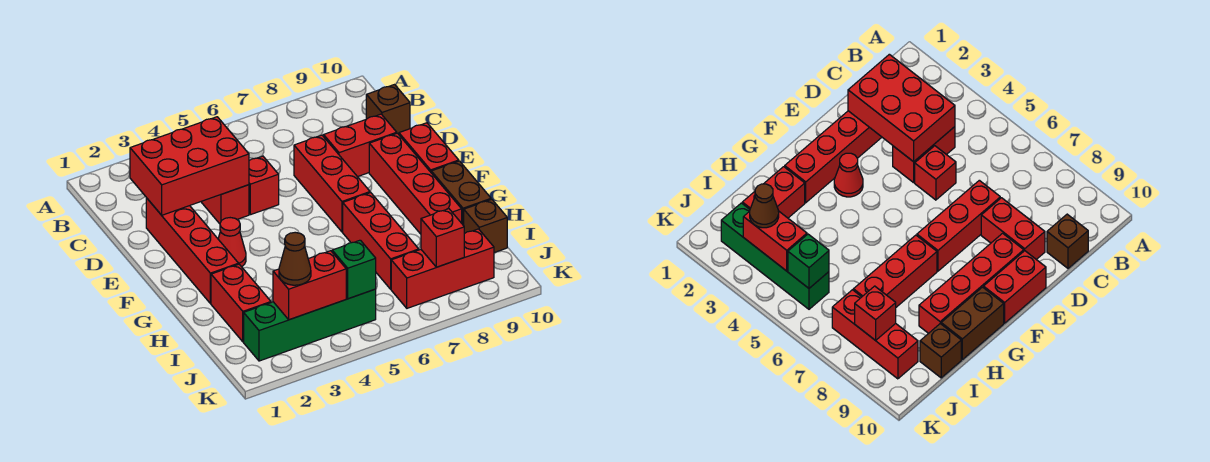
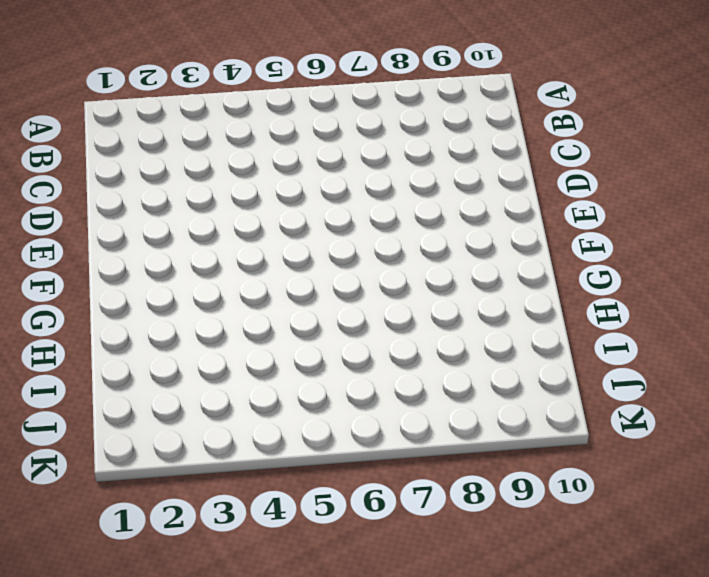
none -> red 1x2 brick [201,185,249,224]
none -> brown 1x1 brick [366,85,410,134]
none -> red 1x4 brick [146,198,239,304]

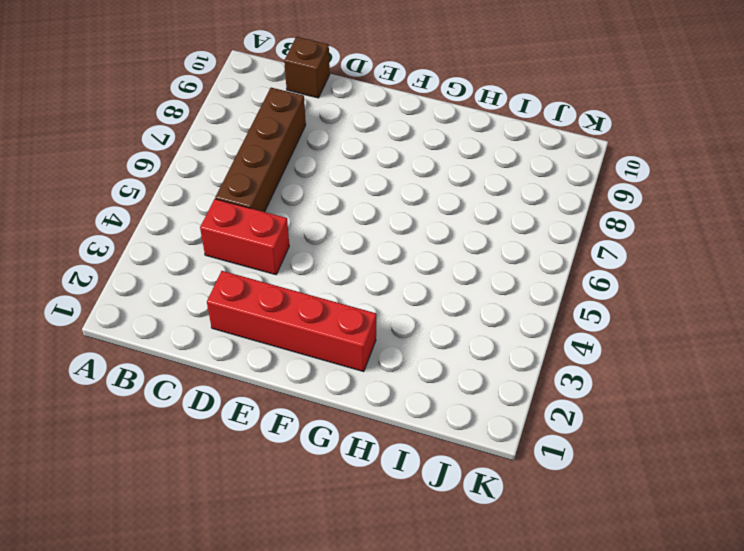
brown 1x4 brick [215,88,306,212] -> none
none -> red 1x1 brick [249,156,279,215]
none -> red 1x3 brick [294,135,370,232]
none -> red 1x2 brick [324,114,397,177]

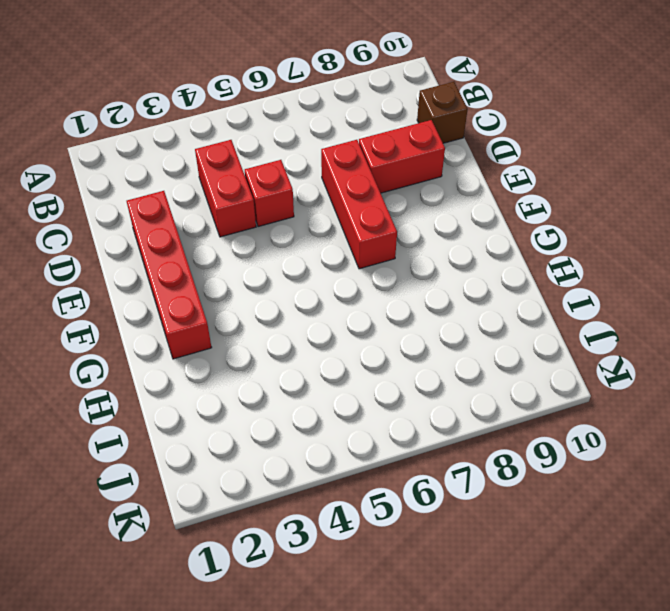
none -> red 1x4 brick [369,133,462,234]
none -> red 1x2 brick [399,123,459,172]
none -> red 1x1 cone [218,218,246,267]

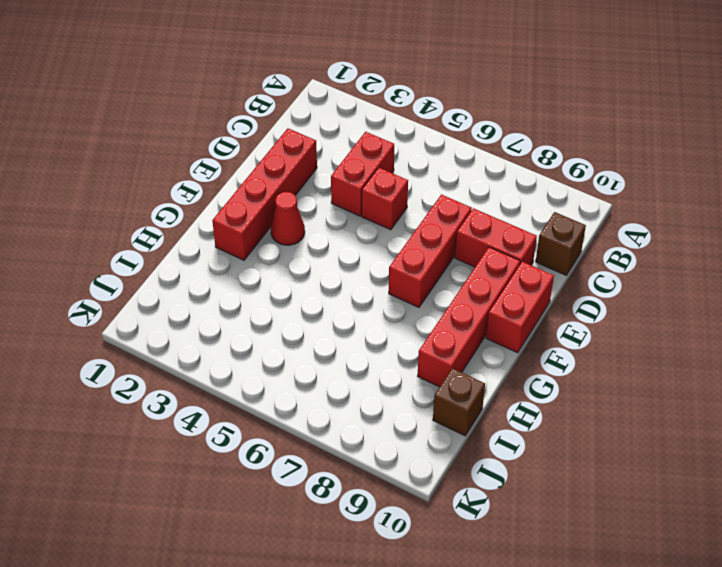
none -> red 1x3 brick [343,193,419,289]
none -> brown 1x2 brick [431,161,491,226]
none -> red 1x2 brick [211,264,271,342]

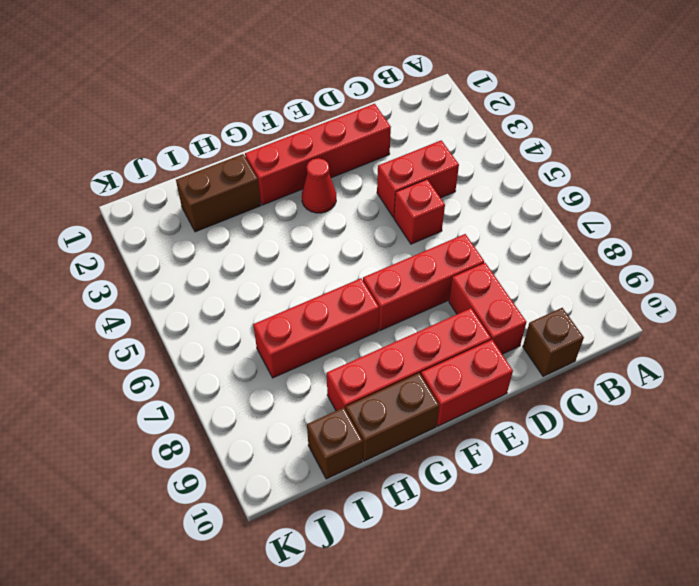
brown 1x2 brick [176,154,261,232] -> red 1x2 brick [211,264,271,342]
none -> green 1x4 brick [244,289,376,361]
none -> red 1x3 brick [391,229,494,308]
none -> red 2x3 brick [130,117,249,215]

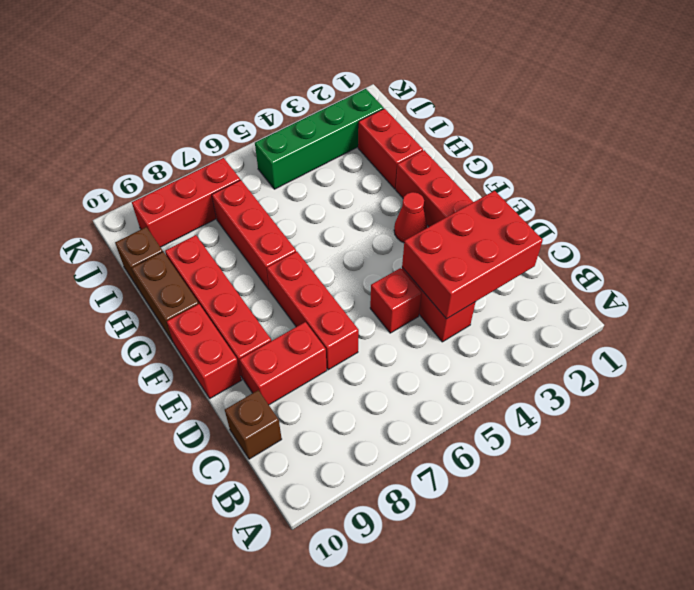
none -> red 1x2 brick [273,251,346,320]
none -> green 1x1 brick [332,240,376,299]
none -> red 1x1 brick [421,209,464,267]

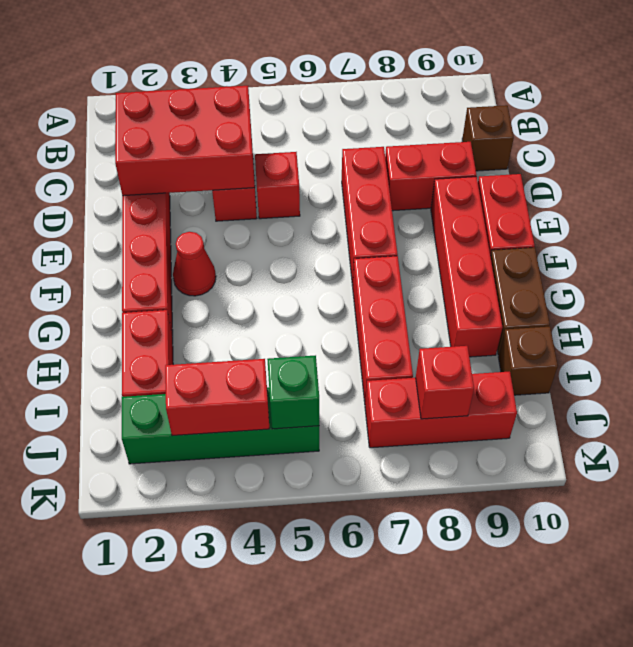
none -> brown 1x1 cone [279,232,311,285]

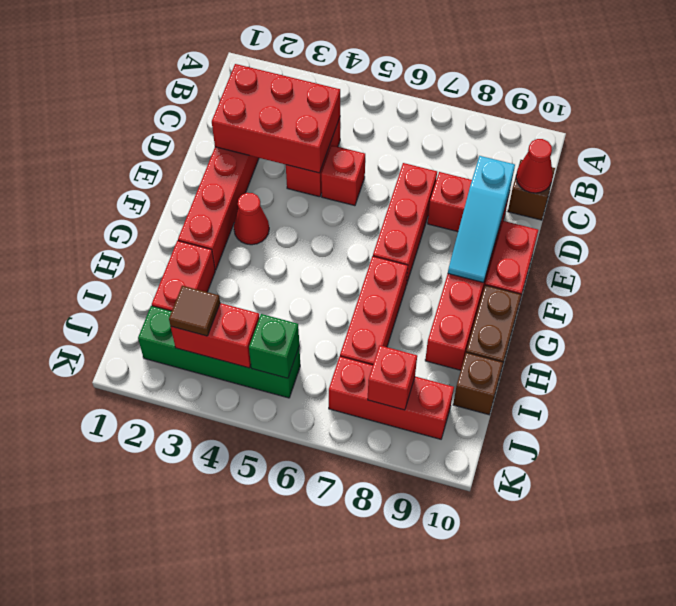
red 1x1 cone [516,139,553,193] -> none
cyan 1x3 slope [448,156,515,283] -> none
brown 1x1 tile [169,286,220,336] -> brown 1x1 cone [279,232,311,285]

